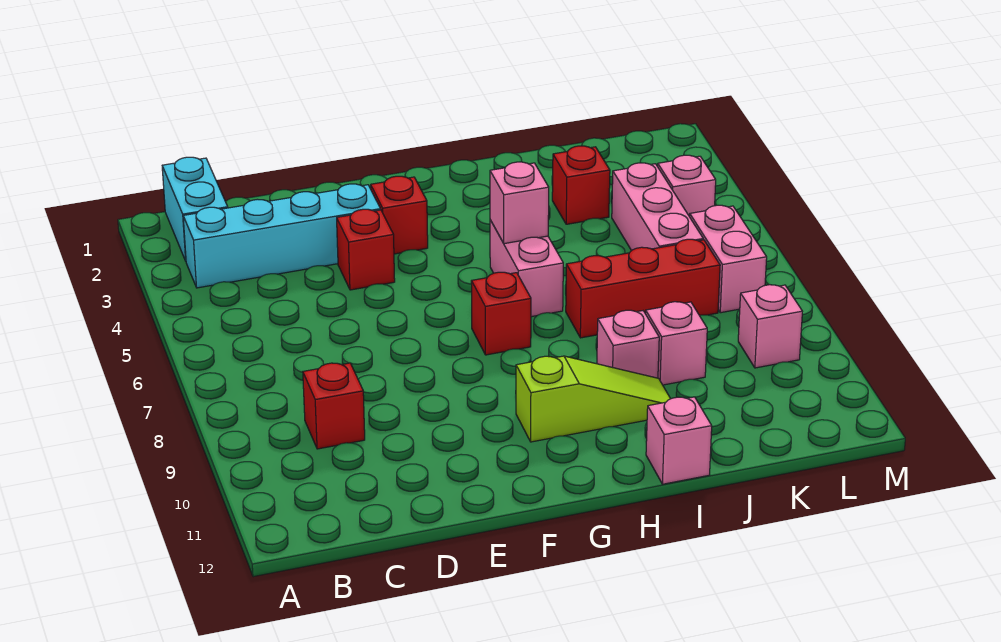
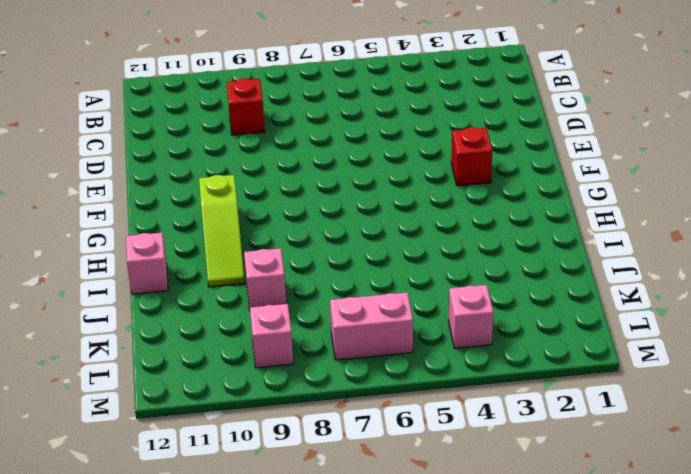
none -> cyan 1x2 brick [162,157,228,261]
none -> cyan 1x4 brick [183,184,380,288]
none -> red 1x1 brick [337,209,395,290]

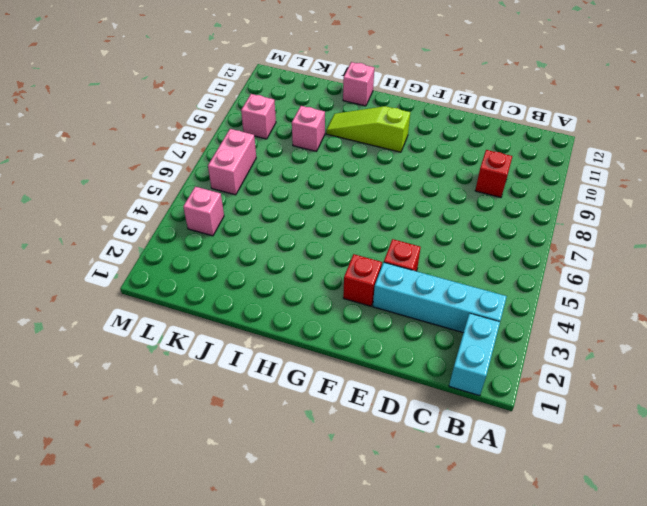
none -> red 1x1 brick [471,272,531,355]
none -> pink 1x2 brick [490,220,563,317]
none -> red 1x3 brick [566,239,720,338]

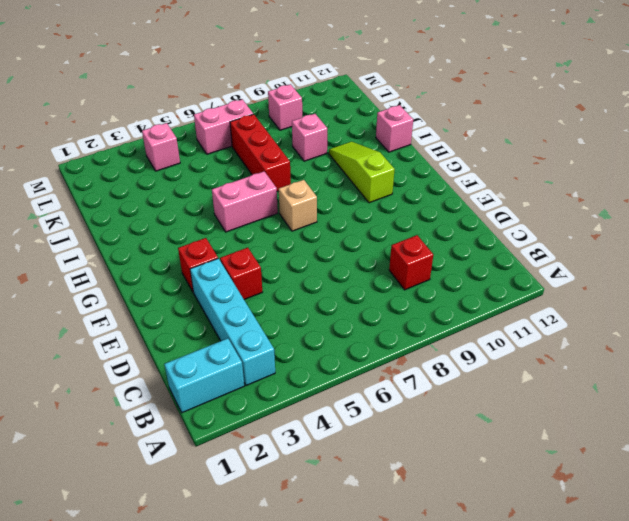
tan 1x1 brick [279,180,317,231] -> red 1x1 brick [471,272,531,355]
none -> pink 1x1 brick [597,310,659,378]
none -> red 1x1 brick [552,146,610,224]
none -> pink 1x3 brick [612,163,703,251]

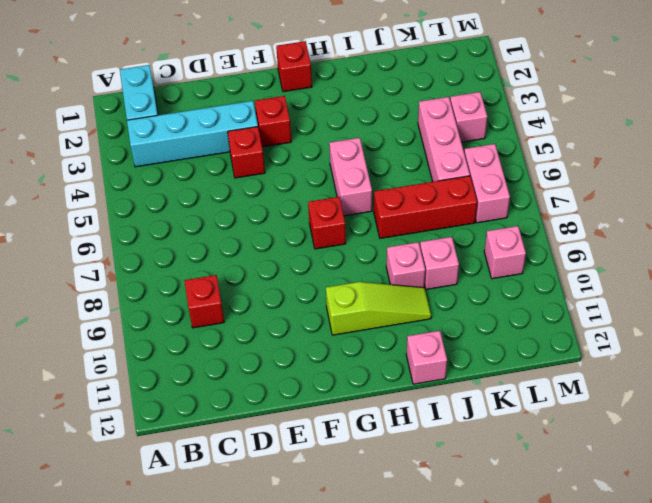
red 1x1 brick [276,41,312,92] -> red 1x1 brick moved to [552,146,610,224]
none -> pink 1x1 brick [490,162,549,244]

